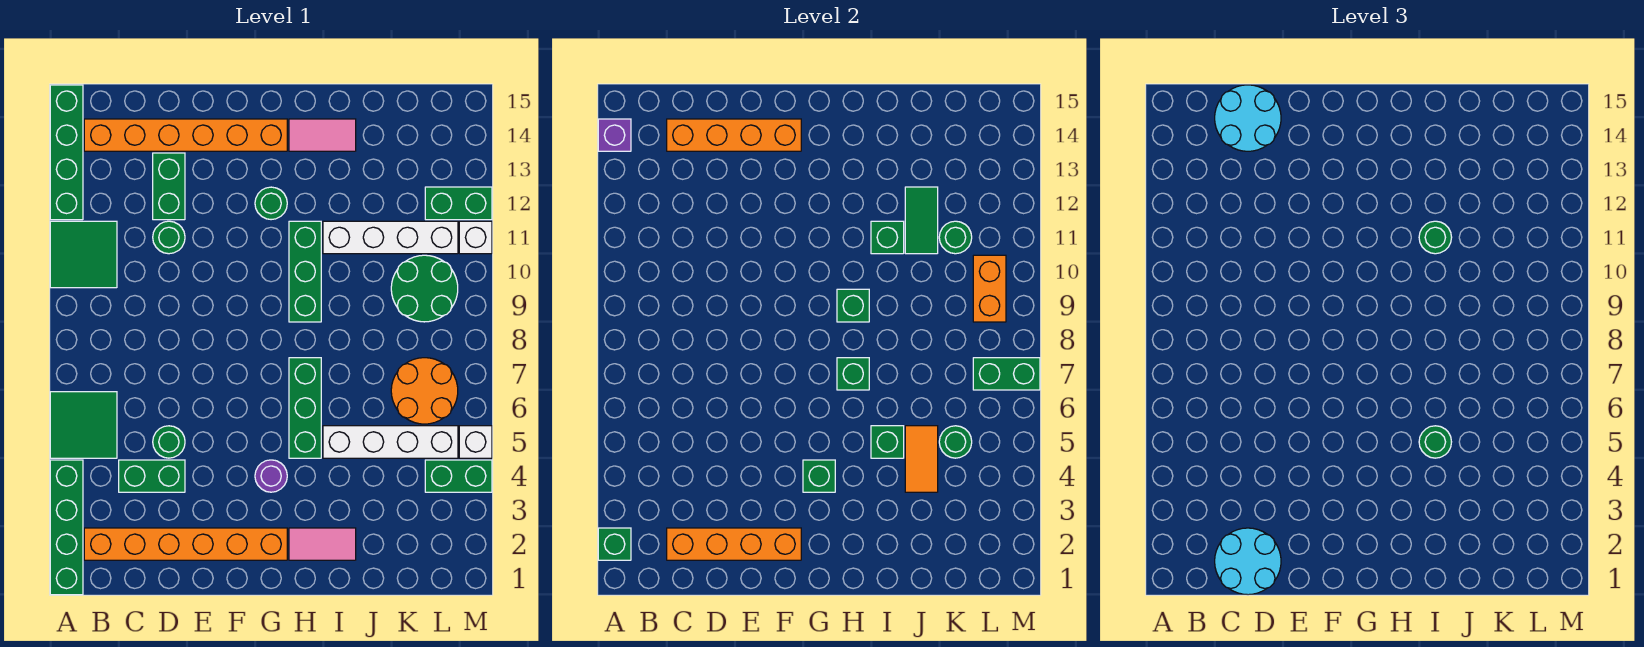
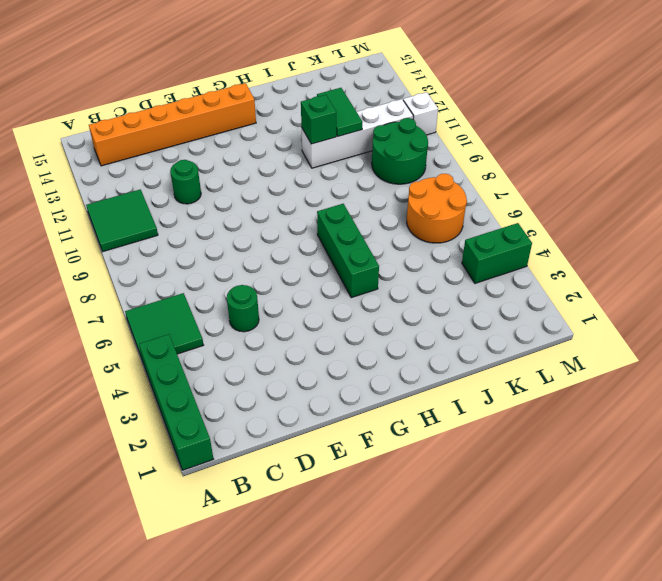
none -> green 1x4 brick [50,85,83,220]
none -> orange 1x6 brick [84,528,287,560]
none -> green 1x2 brick [119,460,185,492]
none -> green 1x2 brick [153,153,185,220]

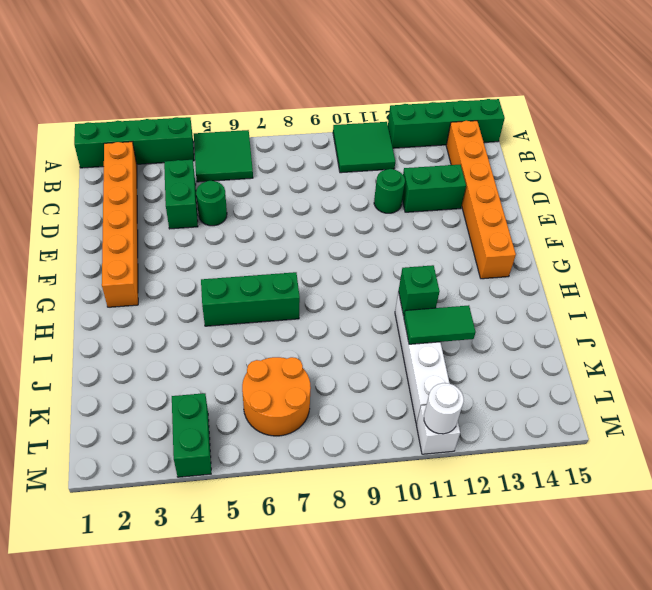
white 1x1 round brick [424,383,464,434] -> none
none -> purple 1x1 round brick [255,460,287,492]
none -> green 1x1 round brick [255,187,287,220]
none -> pink 1x2 tile [289,528,356,560]
none -> green 1x3 brick [289,221,321,322]

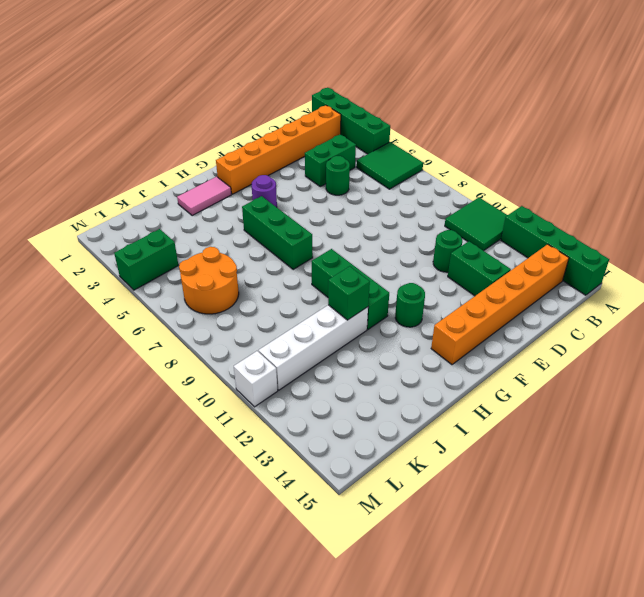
none -> pink 1x2 tile [289,119,356,151]
none -> white 1x4 brick [323,426,458,458]
none -> green 2x2 round brick [391,255,458,322]
none -> green 1x2 brick [425,187,492,220]

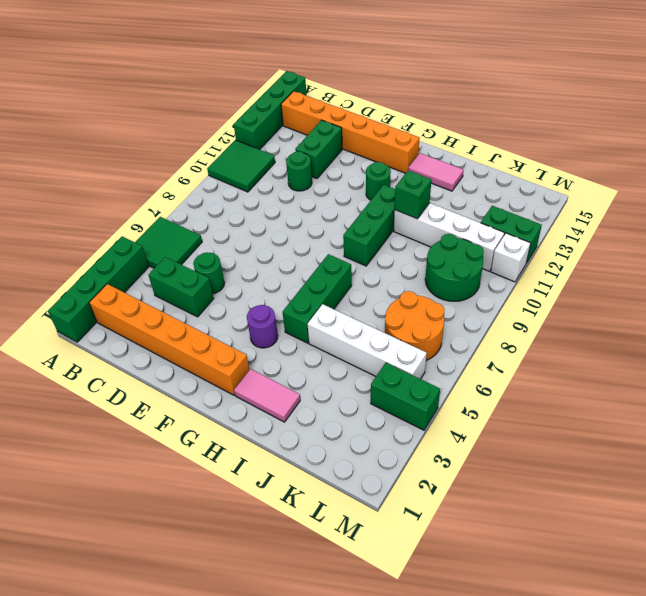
none -> white 1x1 brick [459,426,492,458]
none -> green 1x1 brick [598,528,631,560]
none -> purple 1x1 brick [598,119,631,151]
none -> orange 1x4 brick [667,528,801,560]

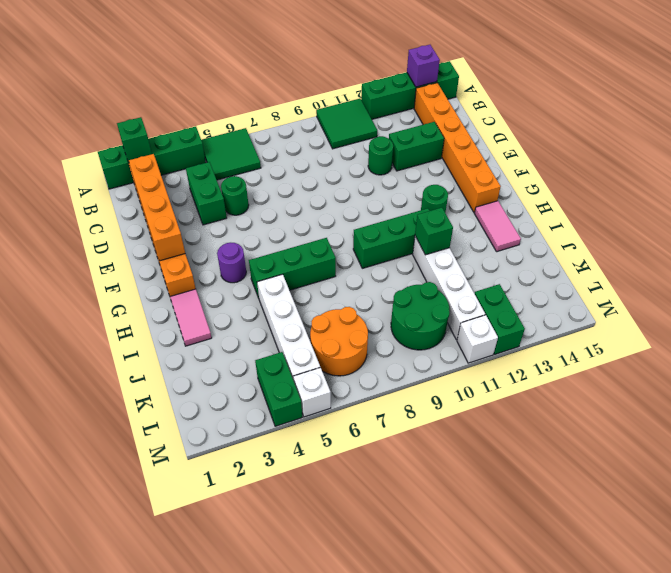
none -> orange 1x4 brick [667,119,801,151]
none -> green 1x1 brick [803,460,835,492]
none -> green 1x1 brick [837,358,869,390]
none -> green 1x1 brick [837,289,869,322]

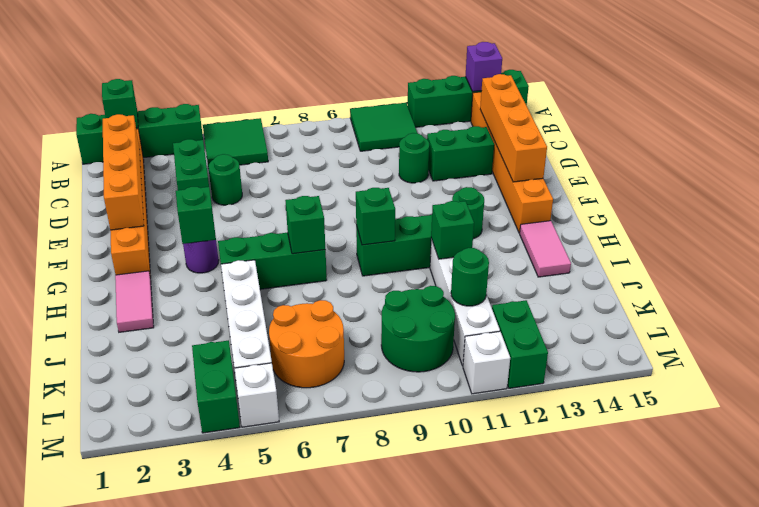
none -> green 1x1 brick [871,426,904,458]
none -> orange 1x2 tile [905,426,938,492]
none -> green 1x2 tile [905,187,938,254]
none -> green 1x1 round brick [939,426,972,458]

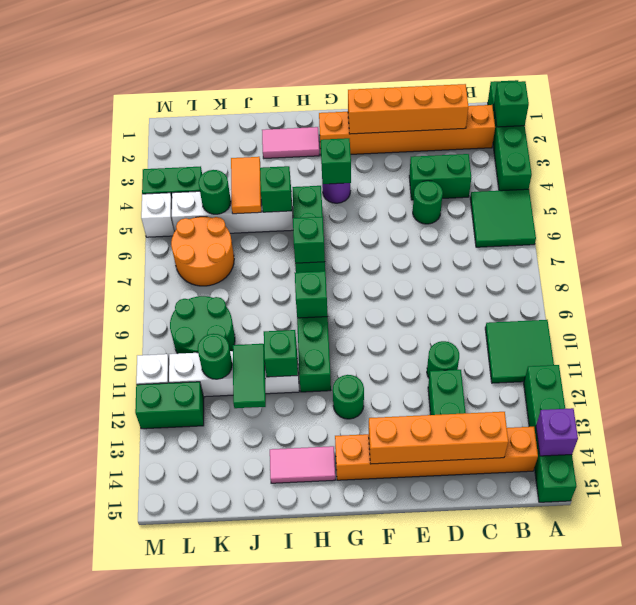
none -> green 1x2 brick [973,358,1040,390]
none -> orange 1x2 brick [973,255,1006,322]
none -> cyan 2x2 round brick [1215,528,1281,595]
none -> cyan 2x2 round brick [1215,85,1281,151]

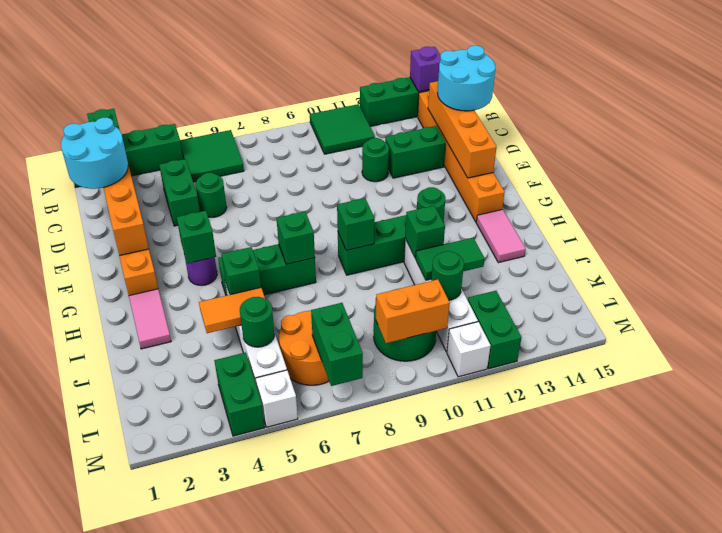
none -> green 1x1 round brick [1419,426,1451,458]
none -> green 1x1 round brick [1419,221,1452,254]

